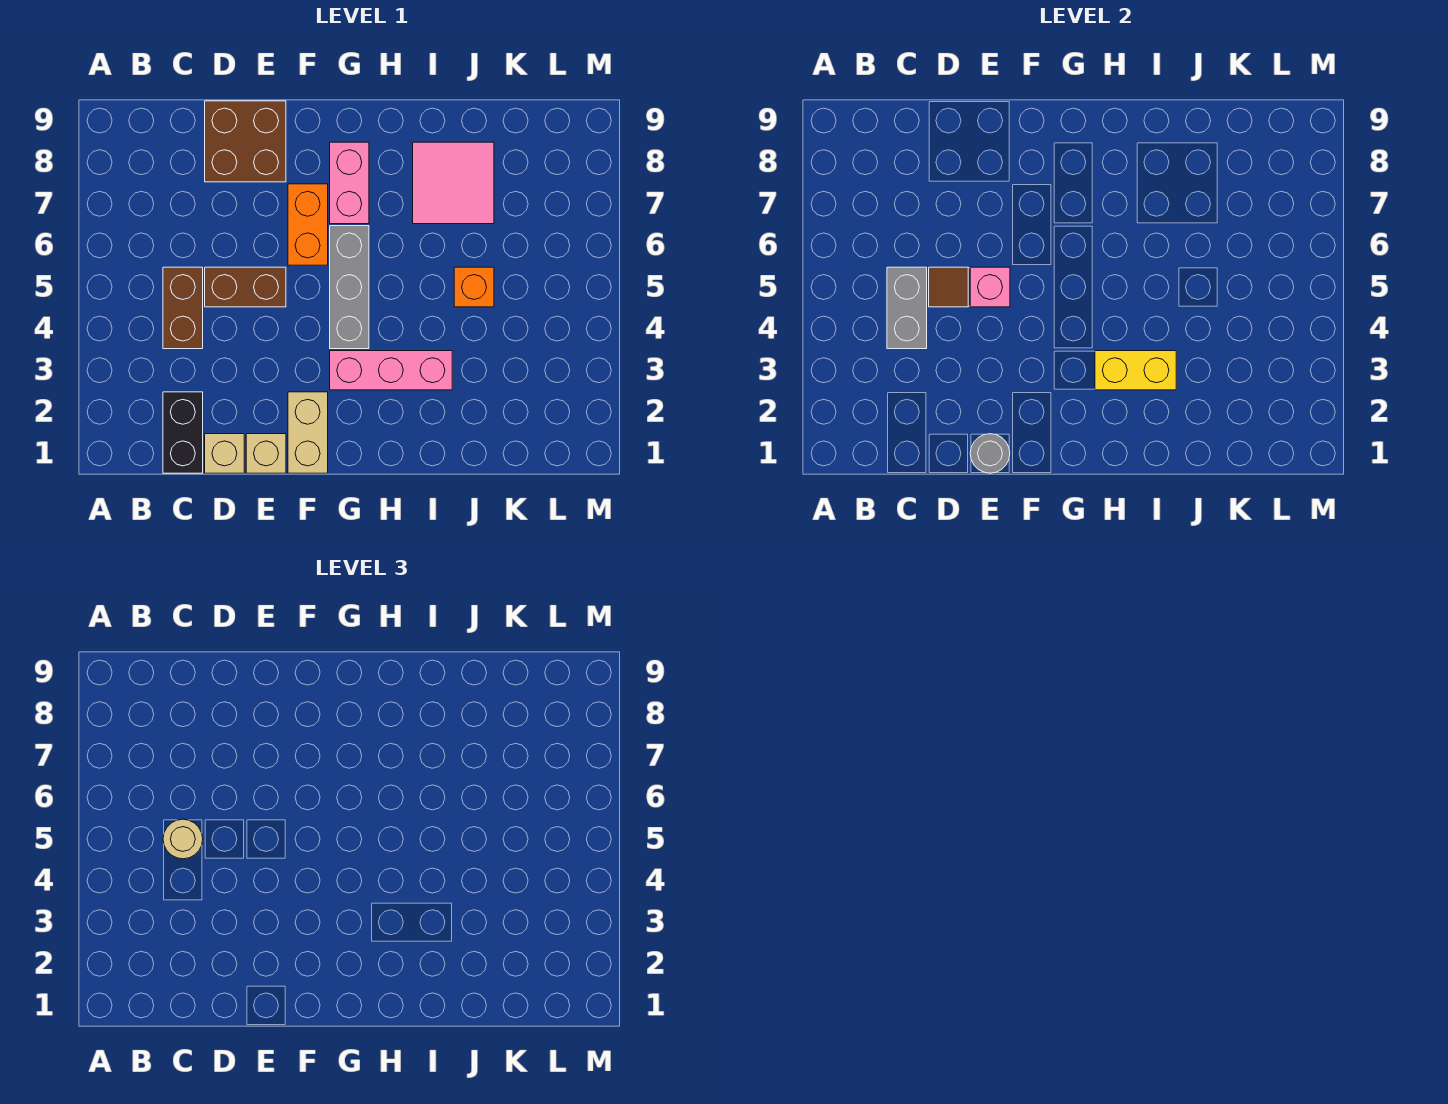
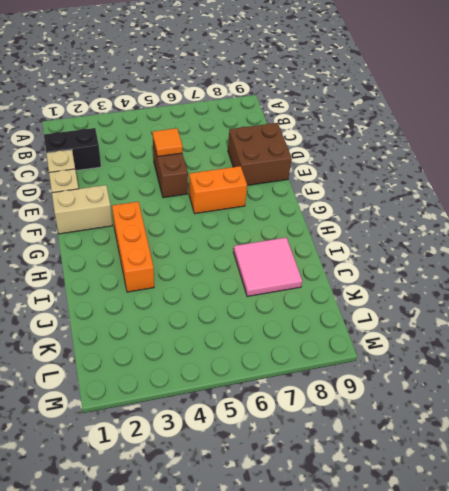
orange 1x1 tile [153,128,183,157] -> brown 1x1 tile [929,267,968,307]
orange 1x3 brick [112,202,154,292] -> pink 1x3 brick [330,351,452,390]
none -> brown 1x2 brick [163,267,203,349]
none -> grey 1x3 brick [330,226,369,349]
none -> pink 1x2 brick [330,142,369,224]

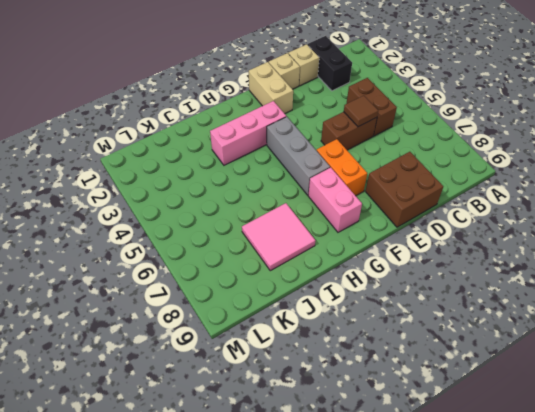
none -> orange 1x1 brick [454,267,494,307]
none -> grey 1x2 brick [887,267,927,349]
none -> grey 1x1 round brick [970,434,1010,473]

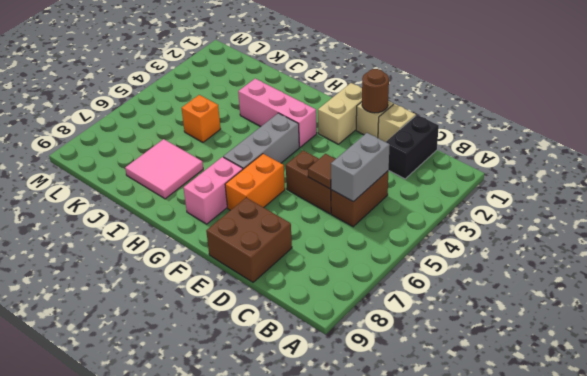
brown 1x1 round brick [362,69,389,113] -> grey 1x1 round brick [970,434,1010,473]
none -> pink 1x1 brick [970,267,1010,307]
none -> yellow 1x2 brick [1095,351,1176,390]
none -> tan 1x1 round brick [163,819,203,859]

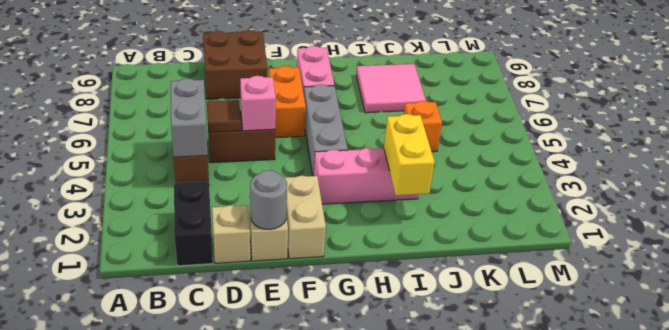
yellow 1x2 brick [384,114,435,195] -> yellow 1x2 brick turned to [1095,351,1176,390]
none -> tan 1x1 round brick [163,819,203,859]

